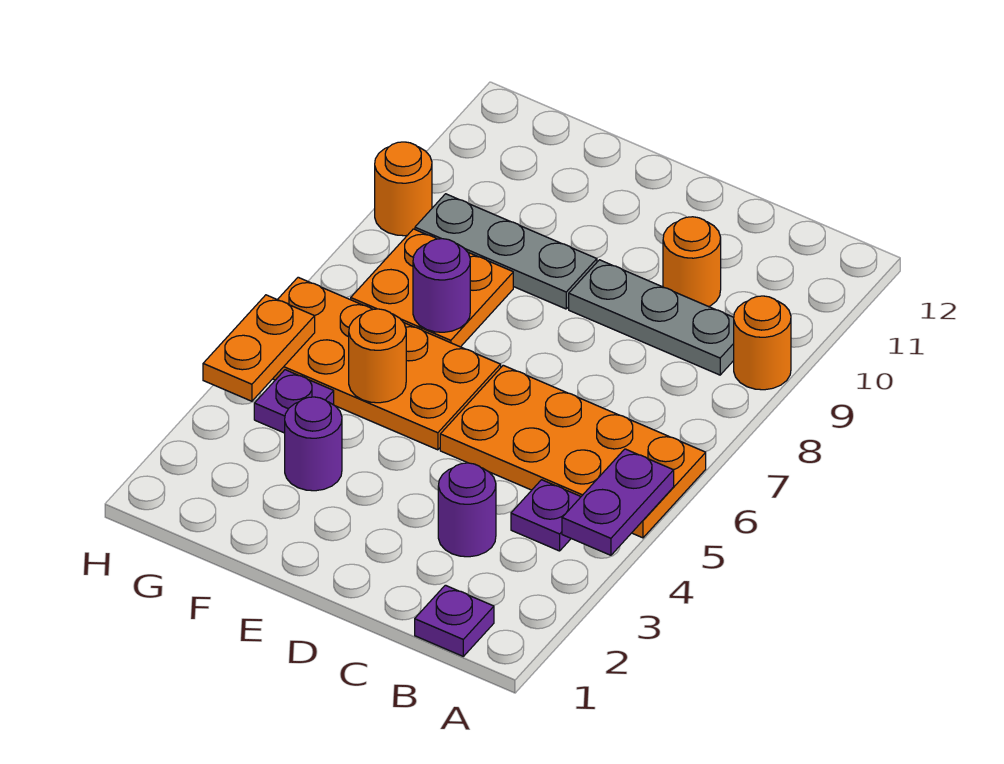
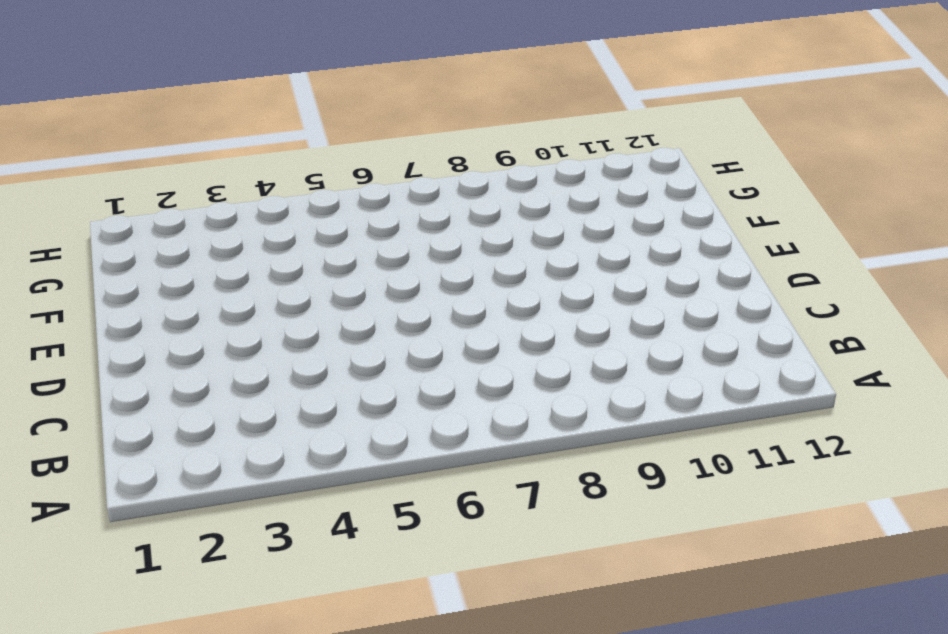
none -> orange 2x4 plate [440,365,706,538]
none -> orange 1x1 round brick [734,296,791,390]
none -> purple 1x1 plate [415,585,494,656]

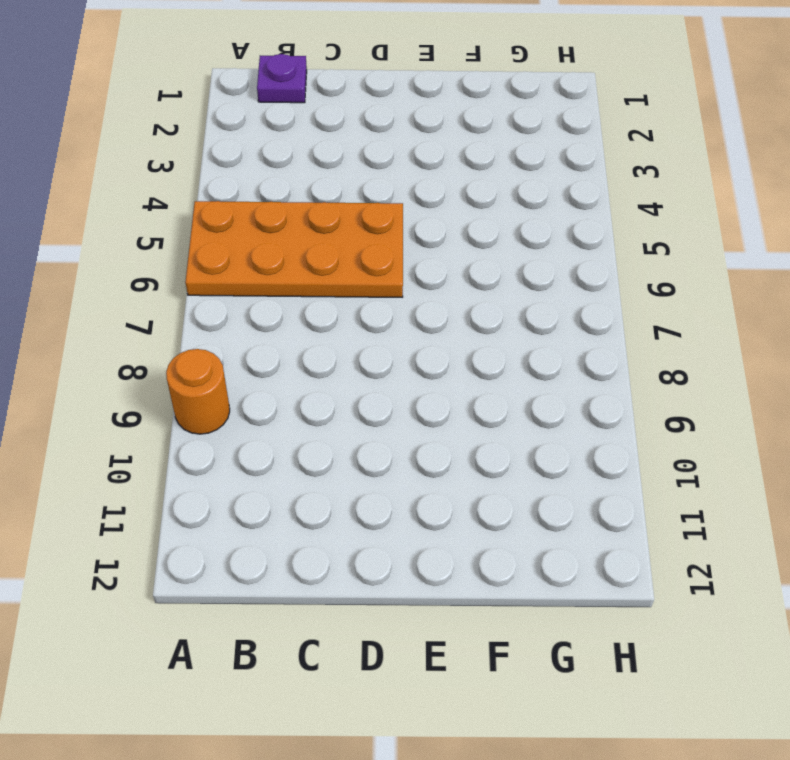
none -> purple 1x1 plate [511,480,581,551]
none -> grey 1x3 plate [569,260,734,375]
none -> purple 1x1 round brick [438,463,496,557]

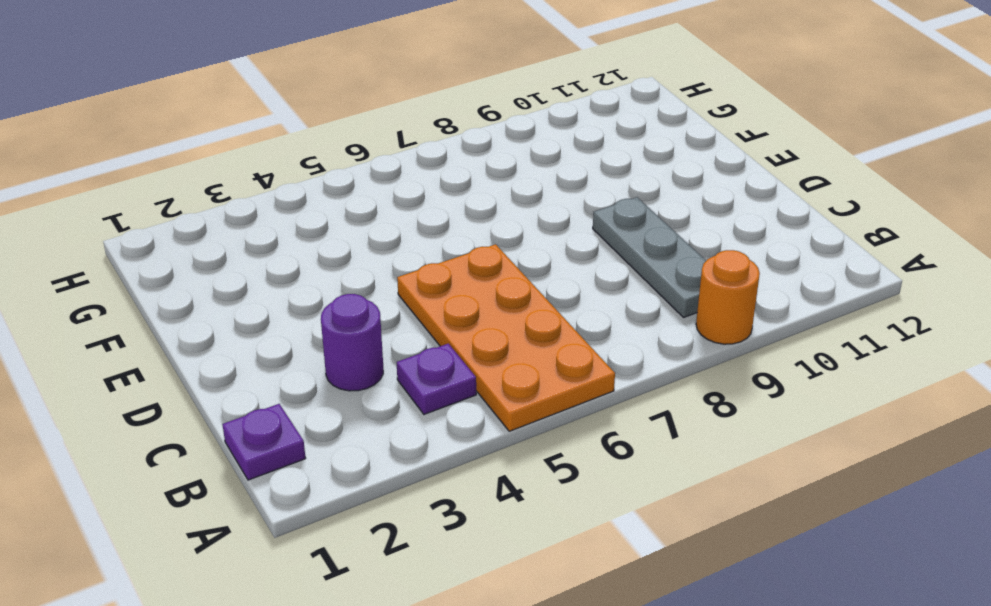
none -> orange 1x1 round brick [663,217,721,307]
none -> orange 2x4 plate [273,277,501,450]
none -> grey 1x3 plate [415,194,597,309]

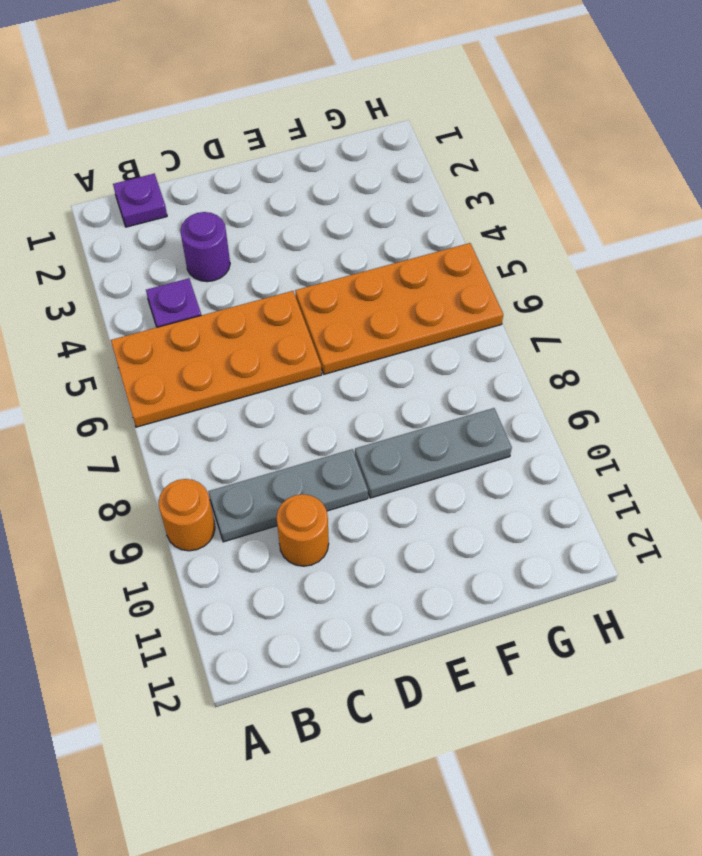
none -> purple 1x1 round brick [285,397,342,491]
none -> orange 2x2 plate [351,229,513,347]
none -> purple 1x1 plate [254,370,334,433]

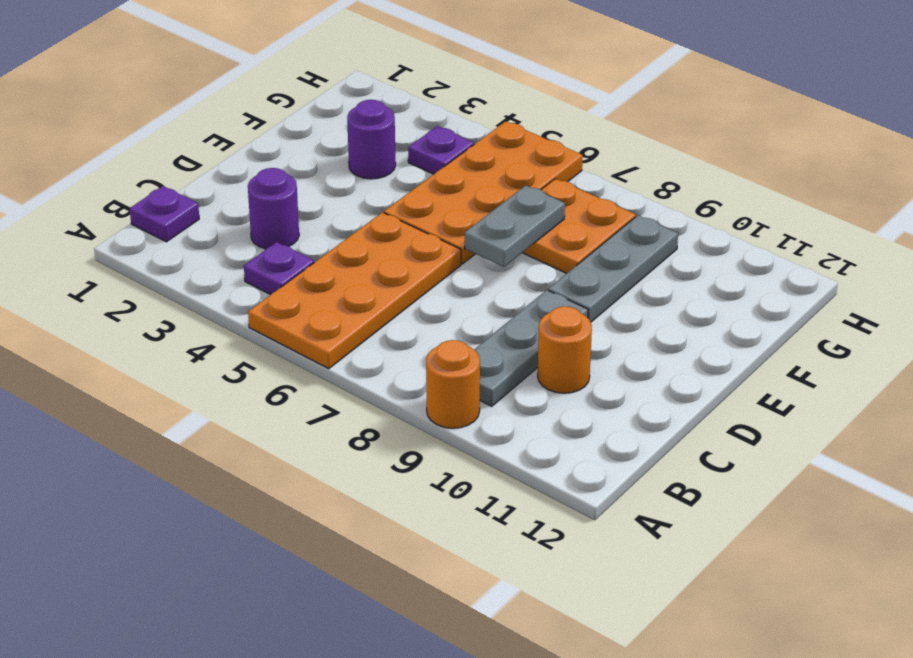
grey 1x2 plate [465,185,565,267] -> purple 1x1 round brick [413,239,470,332]
none -> orange 1x1 round brick [375,142,432,236]
none -> purple 1x2 plate [562,449,674,555]
none -> orange 1x1 round brick [349,309,406,403]

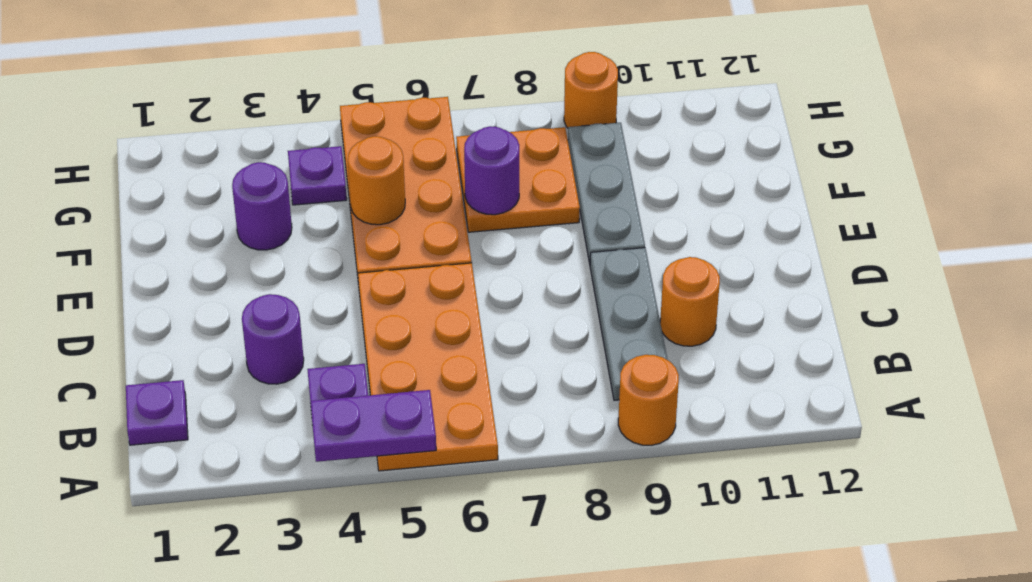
none -> orange 1x2 plate [203,295,315,401]

